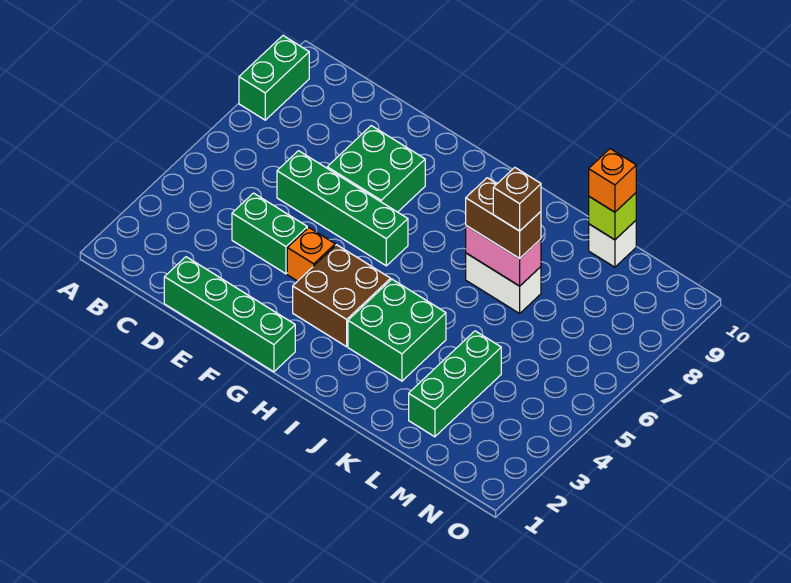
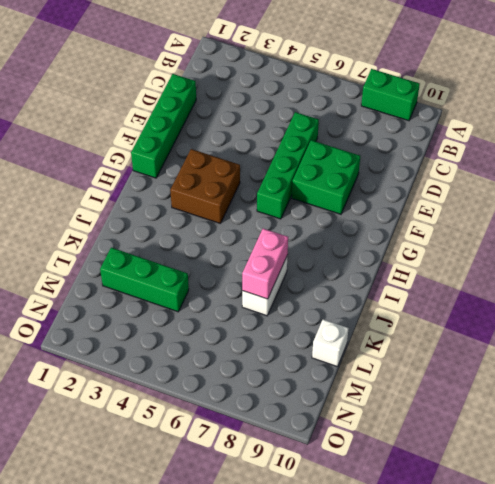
none -> green 1x2 brick [232,193,307,274]
none -> orange 1x1 brick [287,228,335,281]
none -> green 2x2 brick [348,279,446,381]

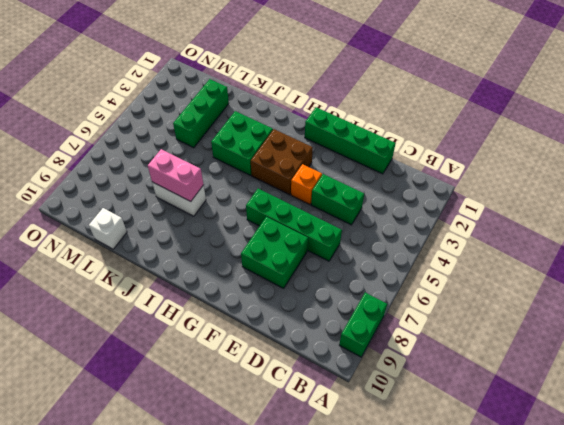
none -> lime 1x1 brick [589,193,636,240]
none -> brown 1x2 brick [466,178,541,259]
none -> orange 1x1 brick [589,149,636,212]

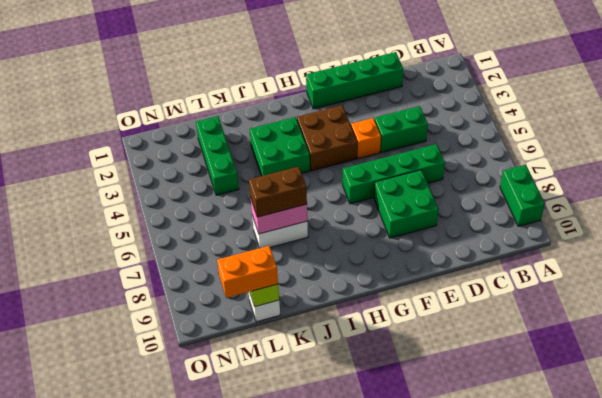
orange 1x2 brick [217,246,278,298] -> orange 1x1 brick [589,149,636,212]
none -> brown 1x1 brick [493,168,541,231]

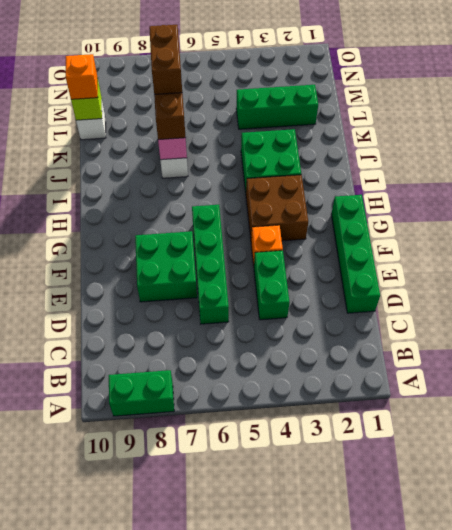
brown 1x2 brick [149,25,182,94] -> brown 1x1 brick [493,168,541,231]

